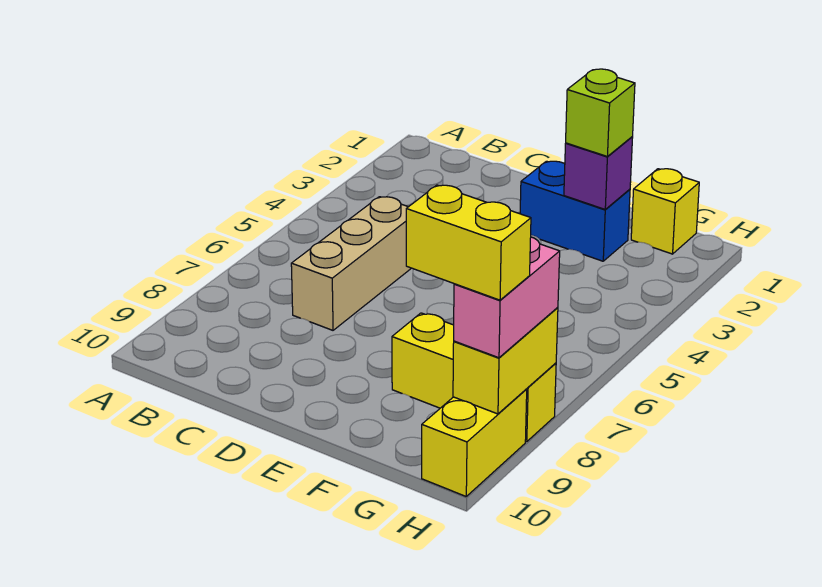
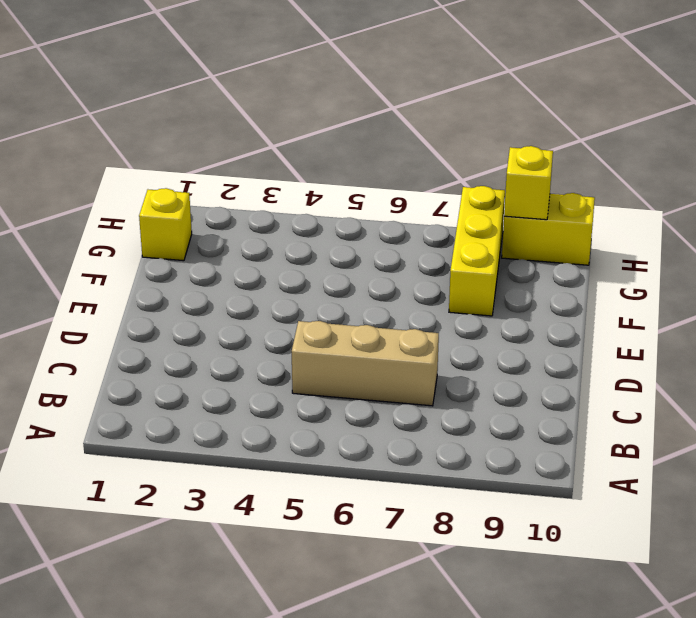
yellow 1x1 brick [504,146,553,220] -> yellow 1x2 brick [453,308,558,414]
none -> blue 1x2 brick [520,161,630,261]
none -> purple 1x1 brick [564,137,633,210]

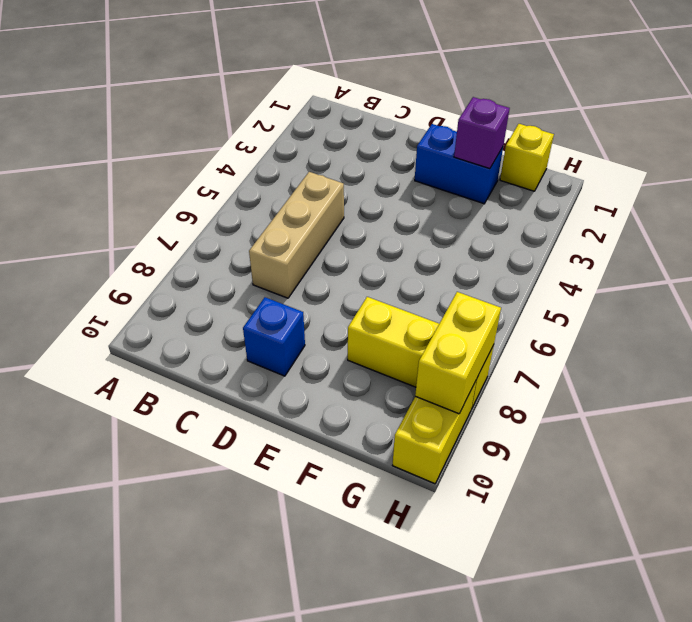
blue 1x1 brick [243,297,305,376] -> none
none -> lime 1x1 brick [566,69,635,156]
none -> pink 1x2 brick [454,237,560,358]

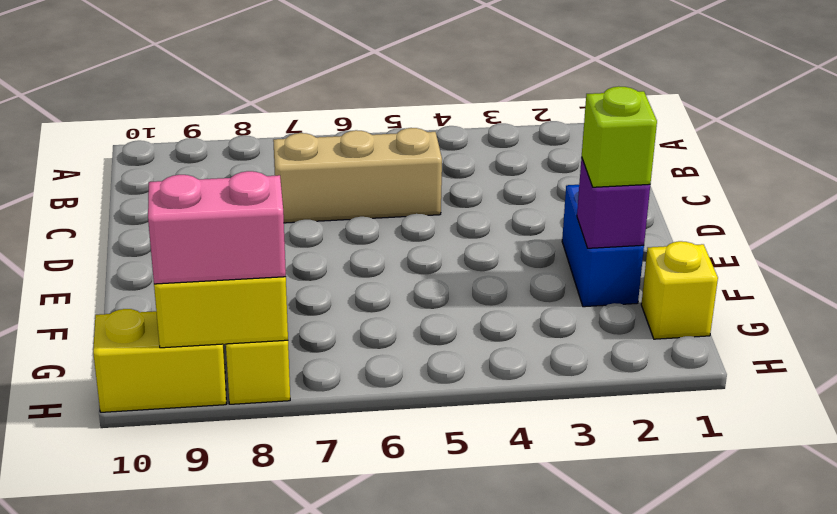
none -> yellow 1x2 brick [406,185,531,300]

